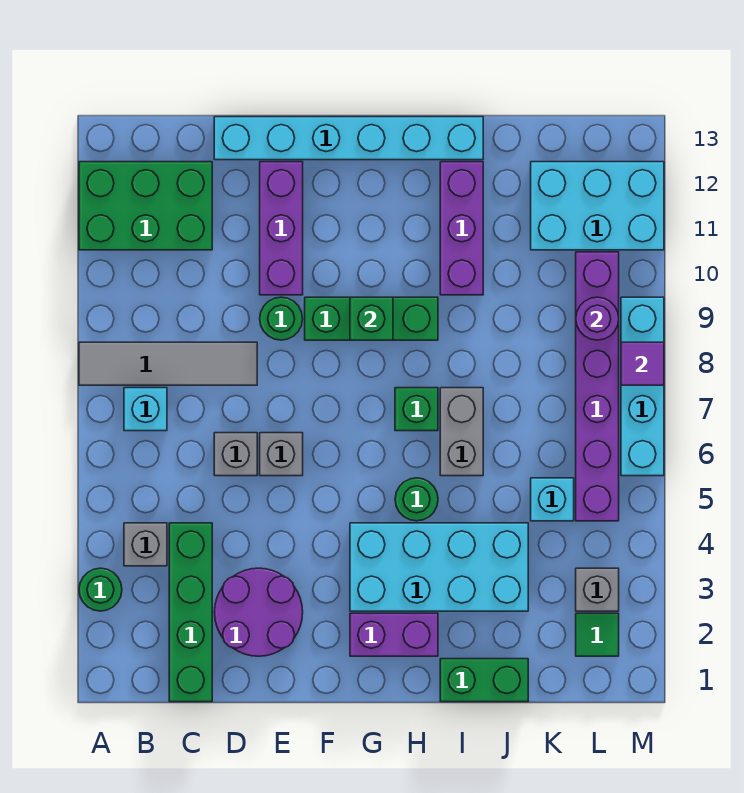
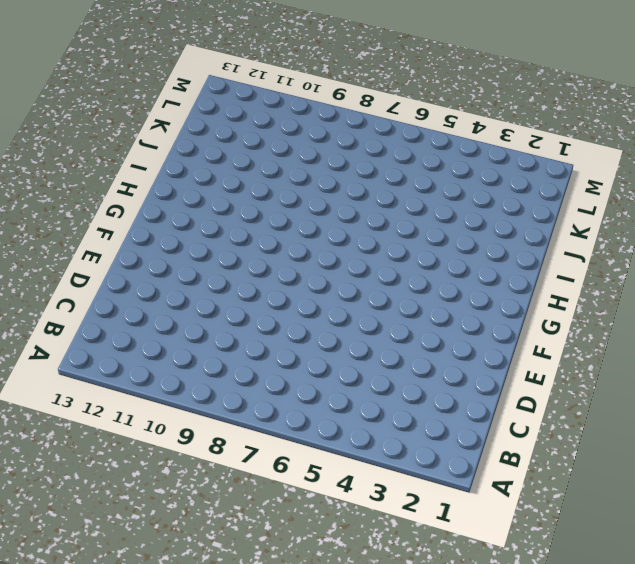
none -> green 1x1 round brick [79,568,122,611]
none -> grey 1x4 tile [79,342,257,385]
none -> green 2x3 brick [79,162,212,250]

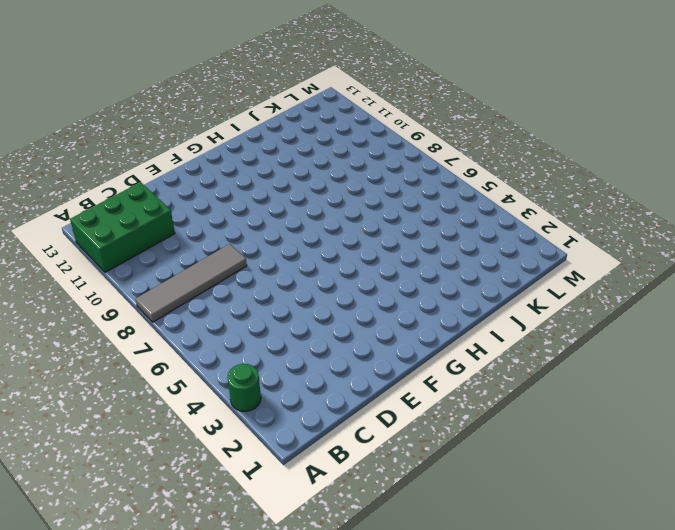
none -> grey 1x1 brick [124,523,167,566]
none -> cyan 1x1 brick [124,388,167,431]
none -> green 1x4 brick [169,523,212,702]

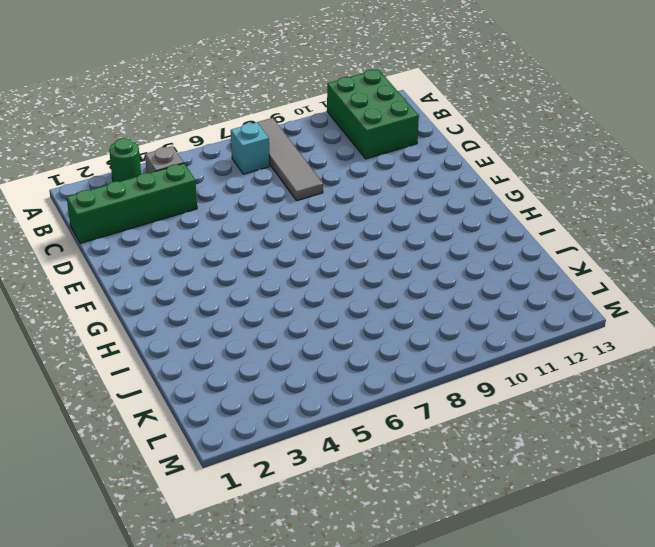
none -> purple 2x2 round brick [214,568,303,656]
none -> grey 1x1 brick [214,433,257,476]
none -> cyan 1x6 brick [214,117,483,160]

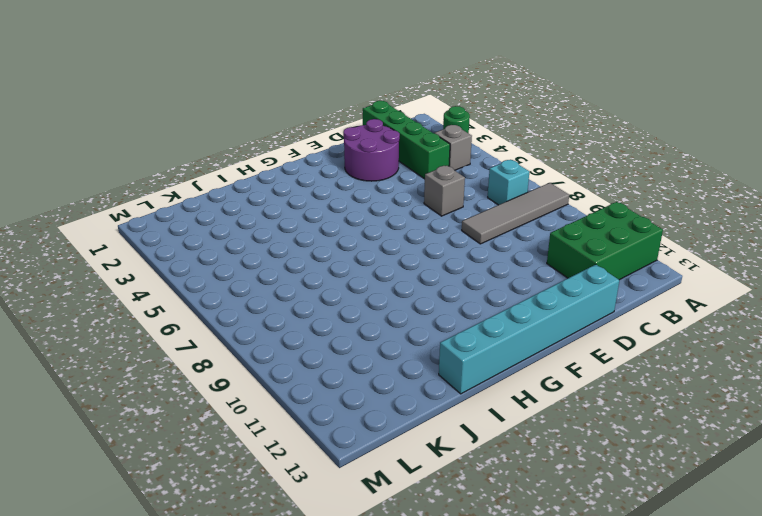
none -> grey 1x1 brick [260,433,303,476]
none -> green 1x1 round brick [260,297,303,340]
none -> purple 1x3 brick [260,162,303,295]

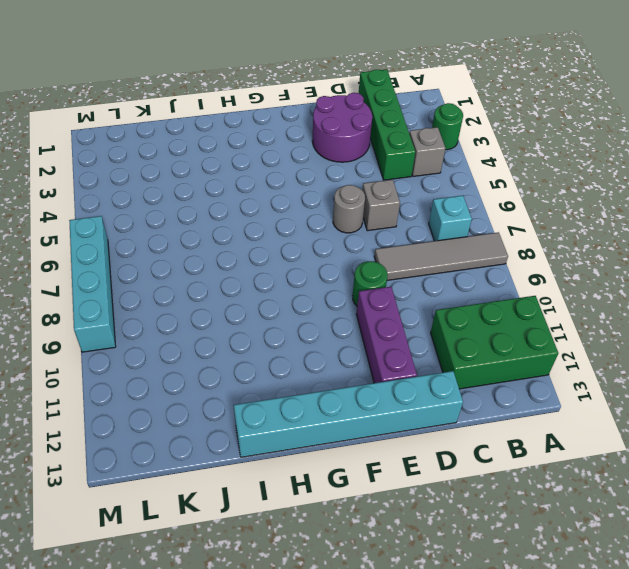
grey 1x1 round brick [333,185,365,233] -> grey 1x1 brick [260,433,303,476]
none -> green 1x3 brick [305,297,438,340]
none -> purple 1x2 brick [350,613,438,656]
none -> cyan 2x4 brick [350,523,528,611]

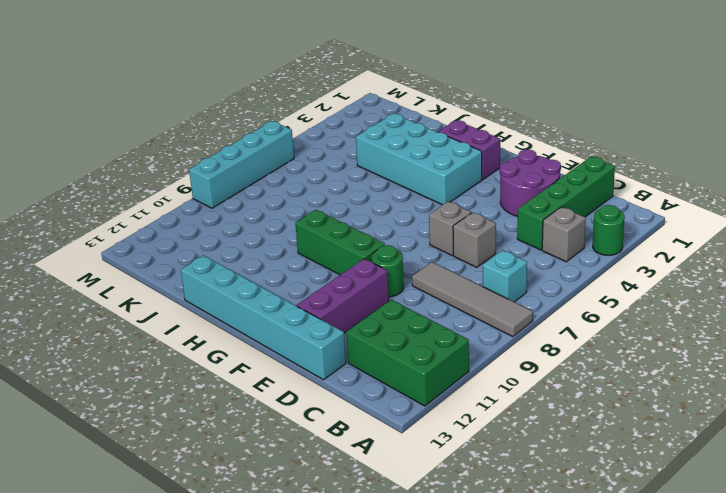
none -> green 1x1 round brick [395,478,438,521]
none -> green 1x1 brick [395,388,438,431]
none -> green 1x2 brick [440,659,528,702]

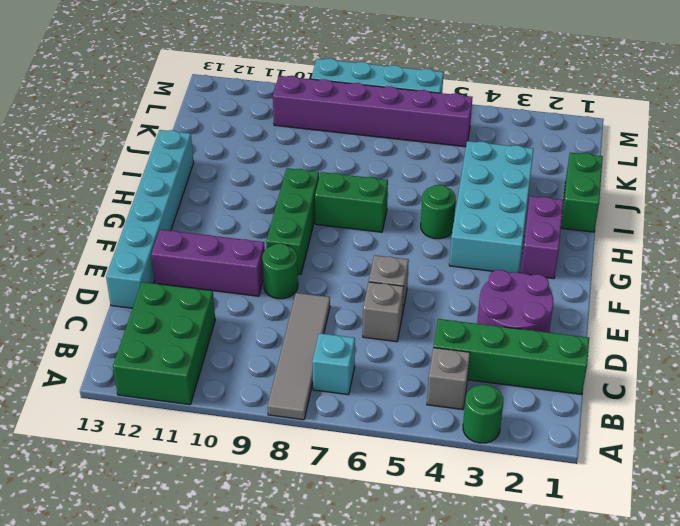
green 1x2 brick [315,172,388,232] -> green 1x1 brick [395,388,438,431]
none -> grey 1x2 brick [440,388,483,476]
none -> purple 1x3 brick [440,162,483,295]
none -> cyan 1x1 brick [531,478,574,521]

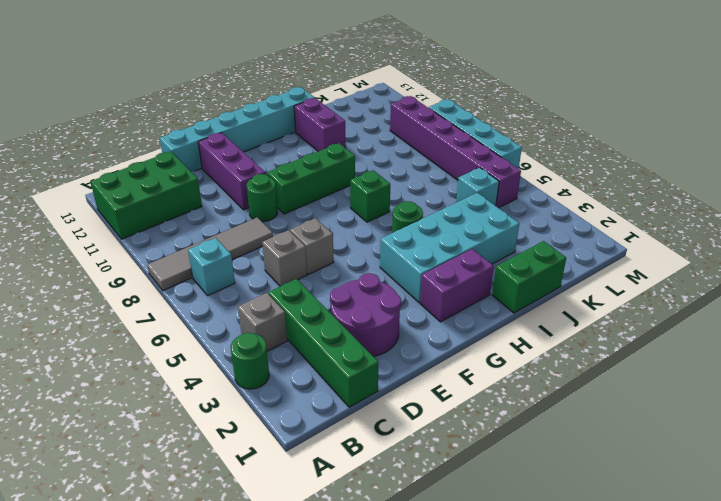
purple 1x2 brick [294,98,346,151] -> purple 1x3 brick [440,162,483,295]
none -> grey 1x2 brick [440,388,483,476]
none -> cyan 2x3 brick [531,162,664,250]
none -> green 1x1 tile [576,613,619,656]

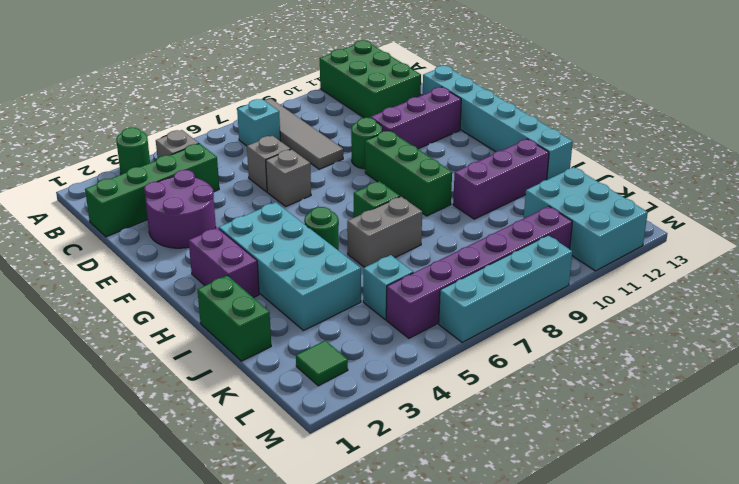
none -> grey 1x1 brick [576,568,619,611]
none -> green 1x1 brick [350,297,393,340]
none -> purple 1x1 round brick [576,297,619,340]

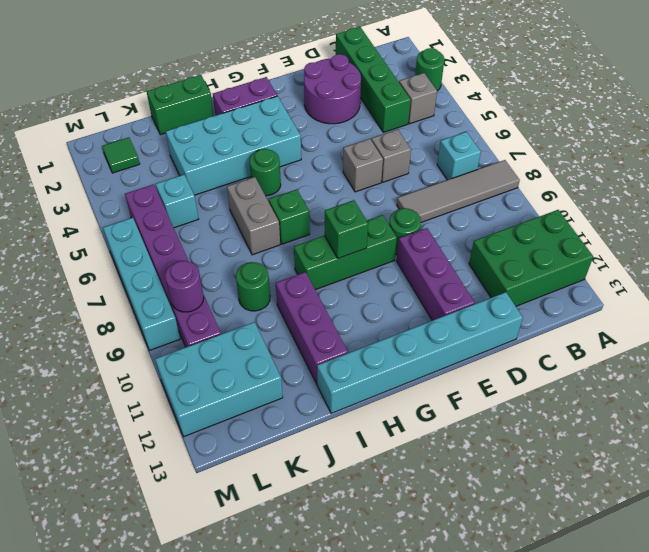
green 1x1 round brick [236,262,270,311] -> none
none -> grey 1x1 brick [576,568,619,611]
none -> purple 1x1 tile [621,342,664,385]

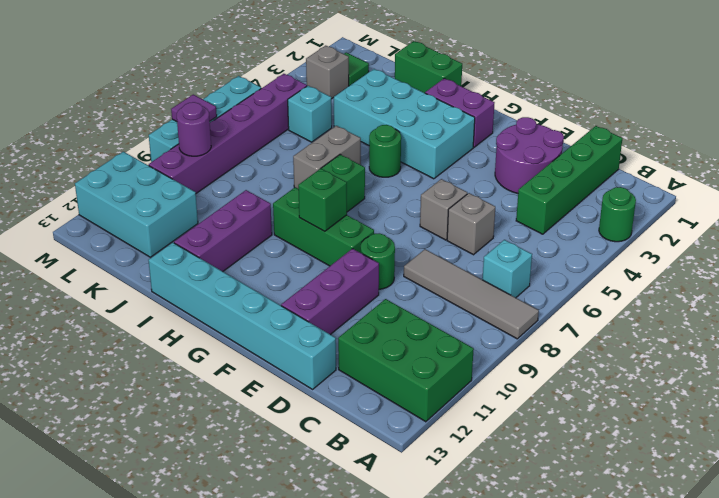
none -> grey 1x1 brick [124,523,167,566]

